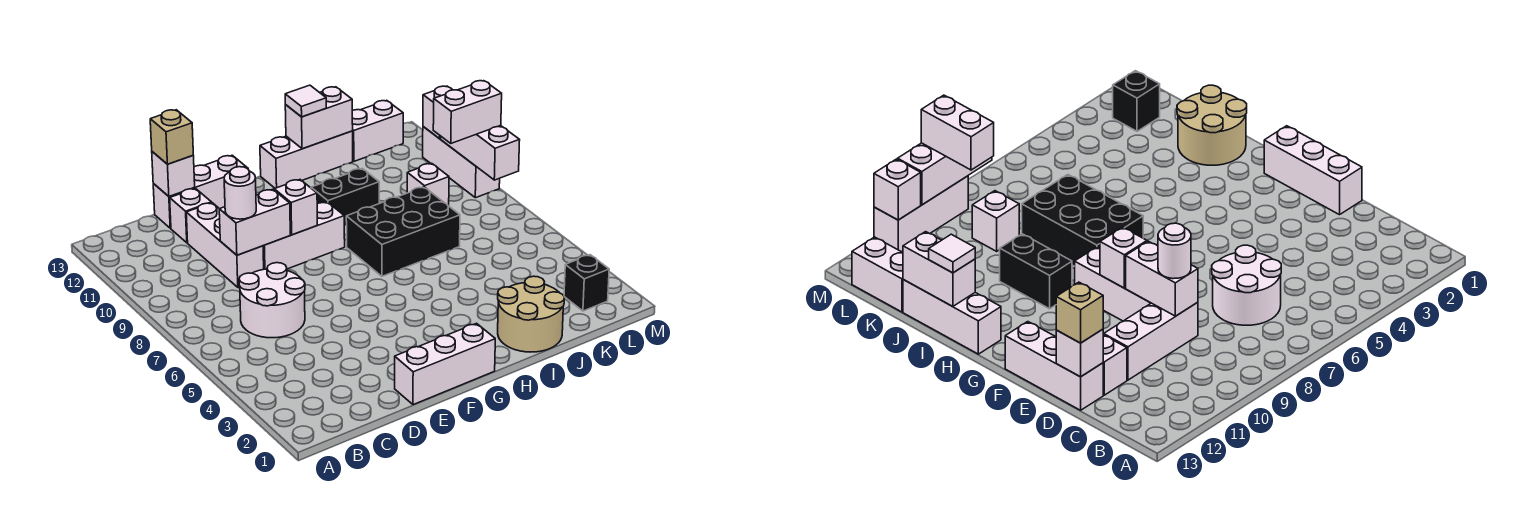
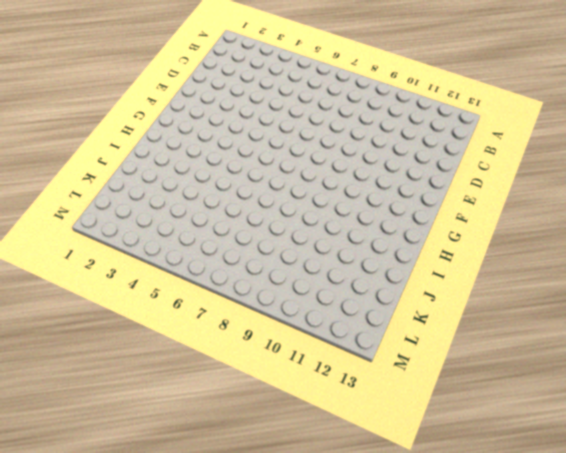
none -> white 2x2 round brick [239,263,305,338]
none -> white 1x3 brick [186,203,264,287]
none -> white 1x1 brick [170,188,212,243]

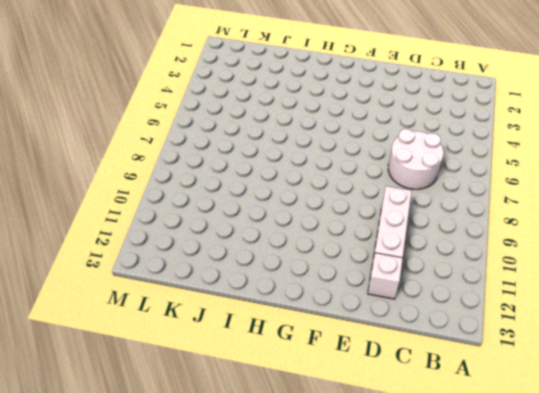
none -> white 1x3 brick [153,155,248,228]
none -> white 1x3 brick [395,323,495,405]
none -> white 1x3 brick [263,202,345,269]

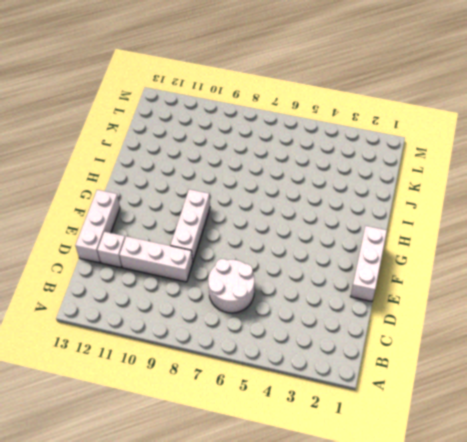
none -> black 2x3 brick [346,187,460,276]
none -> black 1x2 brick [311,168,379,226]
none -> white 1x3 brick [260,131,353,188]

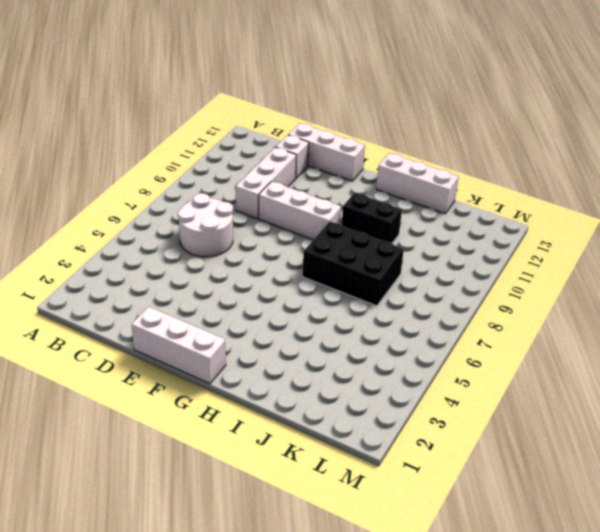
none -> tan 2x2 round brick [498,276,565,352]
none -> white 1x1 brick [407,163,449,206]
none -> white 1x2 brick [352,100,403,161]

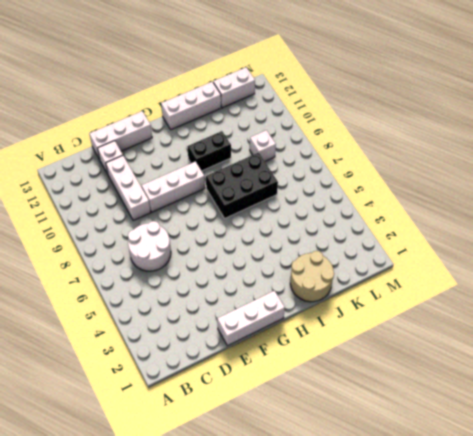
none -> black 1x1 brick [564,255,609,311]
none -> white 1x3 brick [423,127,500,198]
none -> white 1x2 brick [219,189,290,255]

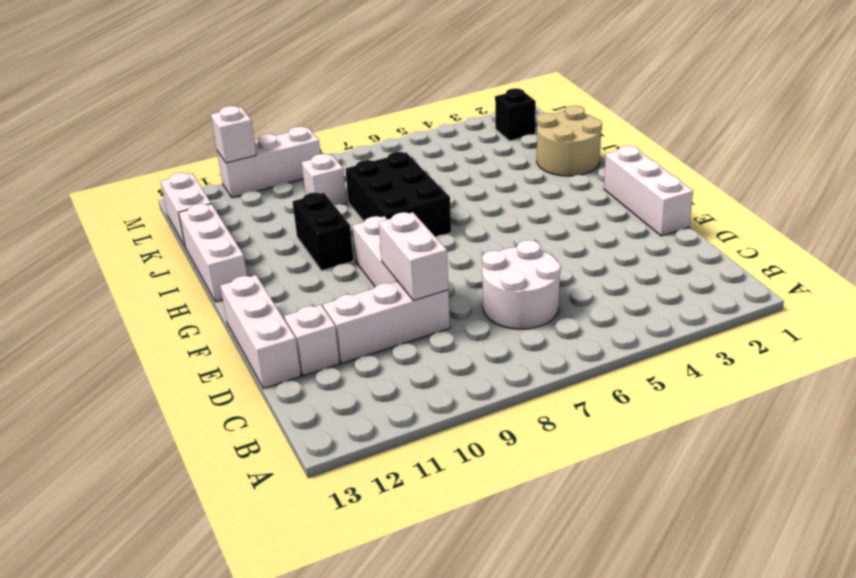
none -> white 1x1 brick [152,152,195,197]
none -> white 1x1 brick [274,180,317,235]
none -> white 1x2 brick [285,87,353,149]

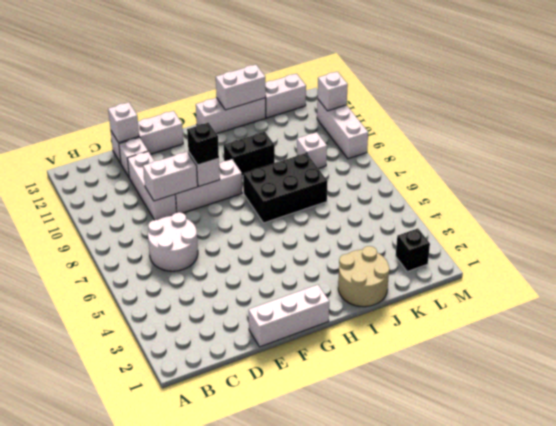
black 1x1 brick [187,123,219,165] -> none
none -> white 1x3 brick [441,125,520,180]
none -> white 1x1 round brick [224,167,256,219]
none -> tan 1x1 brick [150,110,193,164]

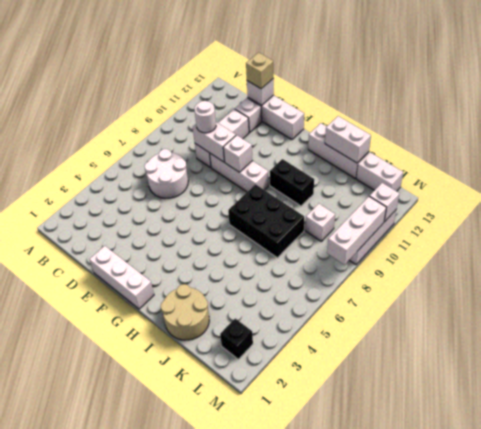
none -> white 1x1 tile [285,85,326,117]
none -> white 1x2 brick [433,81,502,143]

